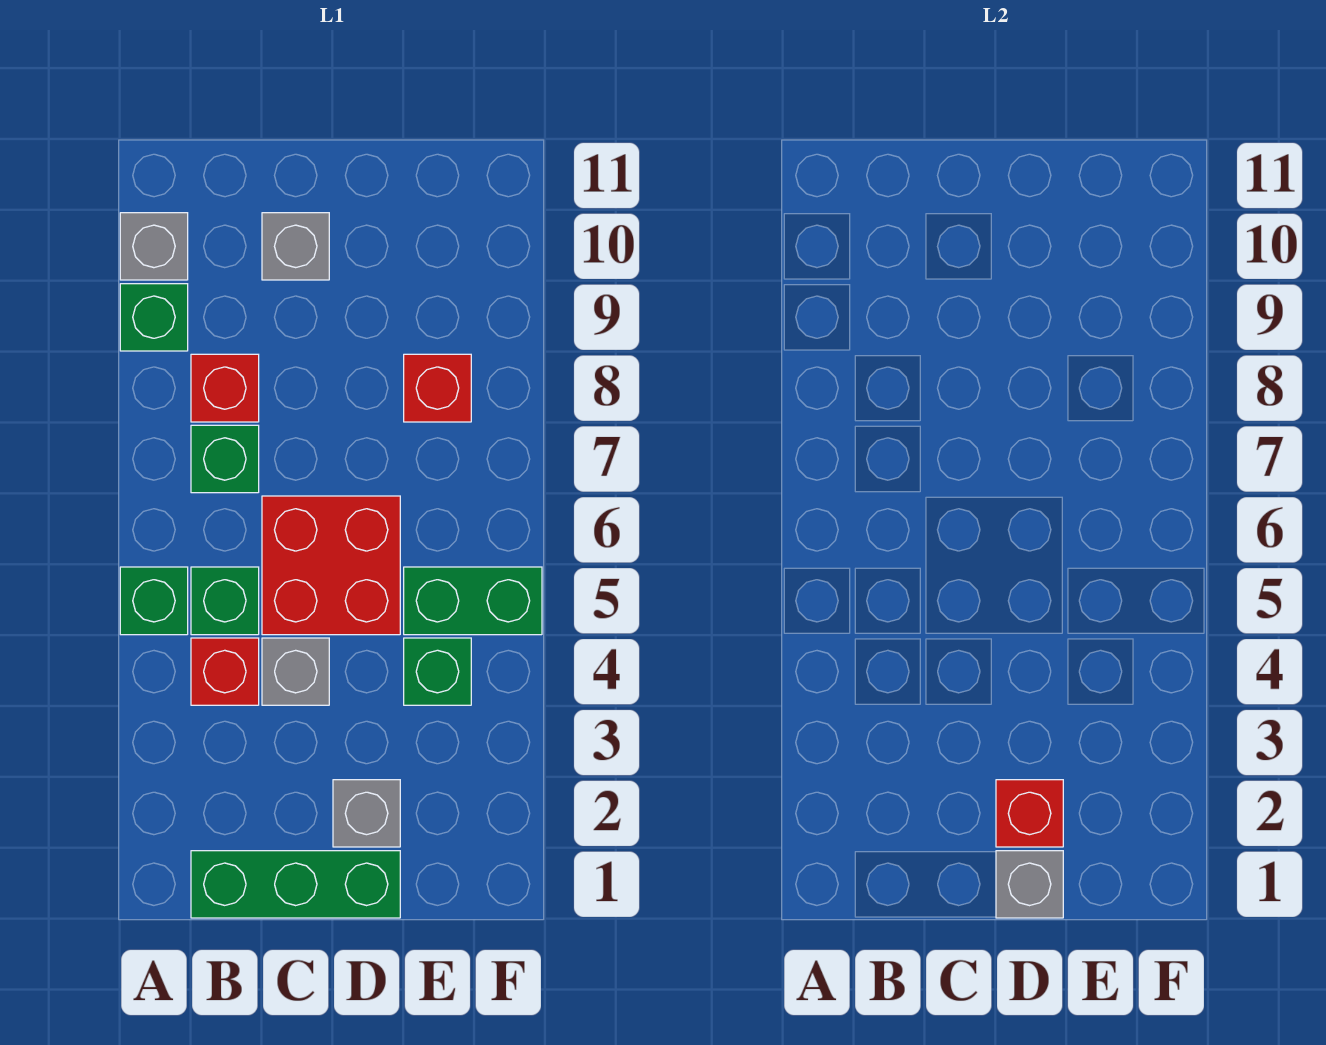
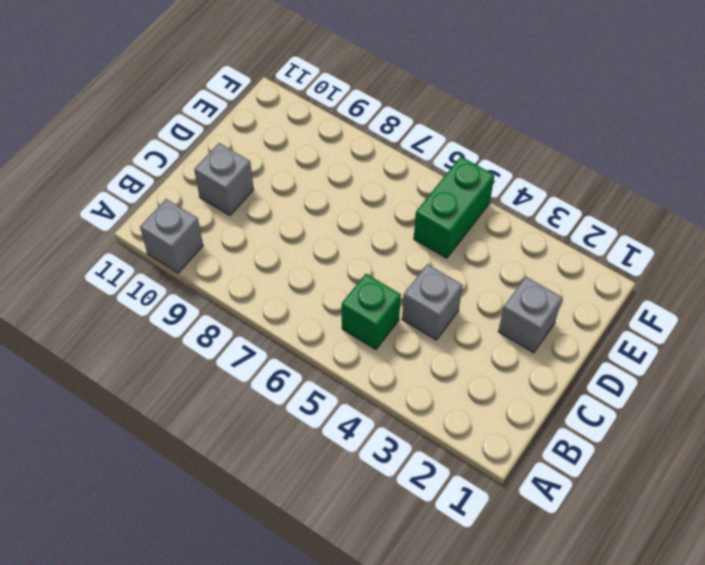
none -> green 1x1 brick [120,567,188,635]
none -> green 1x1 brick [120,284,188,351]
none -> green 1x3 brick [191,851,400,918]

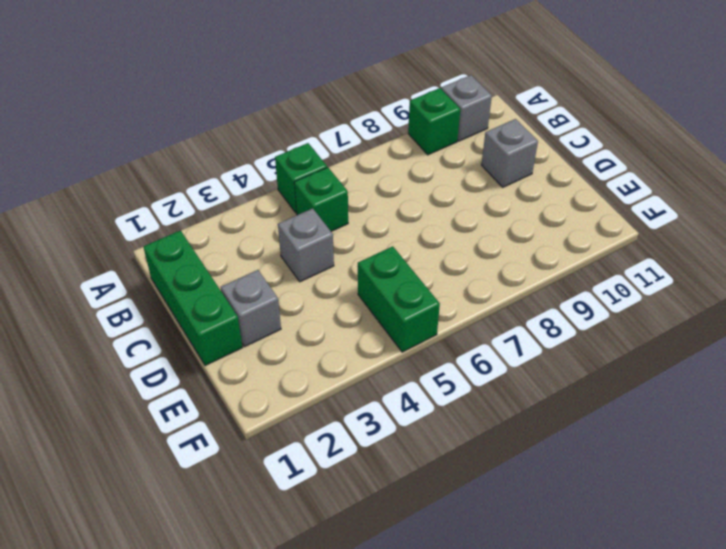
none -> red 1x1 brick [191,638,259,705]
none -> green 1x1 brick [191,425,259,493]
none -> red 1x1 brick [191,354,259,422]

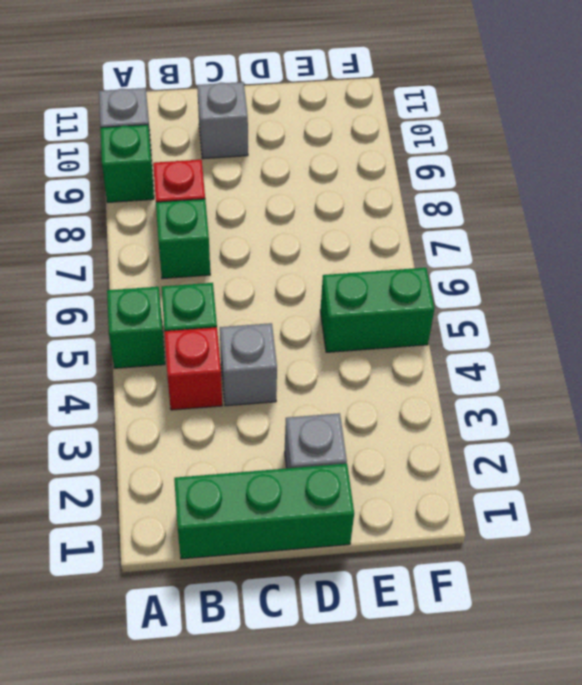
none -> red 2x2 brick [262,496,400,635]
none -> green 1x1 brick [404,638,471,705]
none -> red 1x1 brick [404,354,471,422]

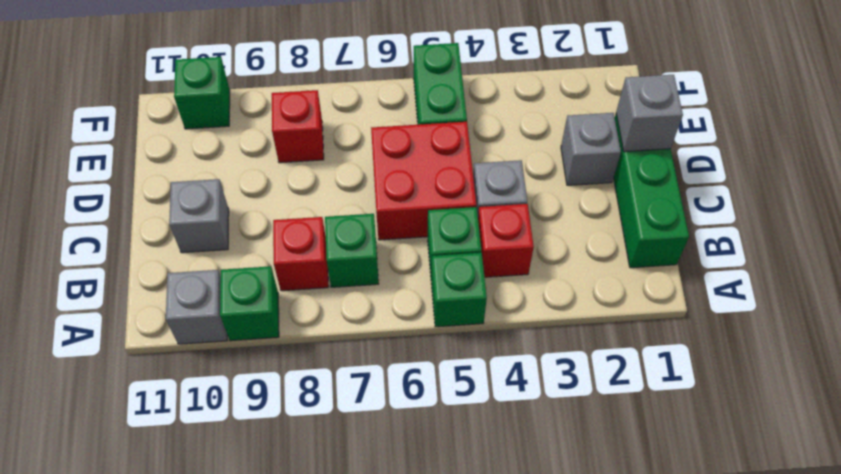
green 1x1 brick [174,57,230,129] -> green 1x1 brick moved to [404,638,471,705]
none -> red 1x1 brick [996,780,1063,847]

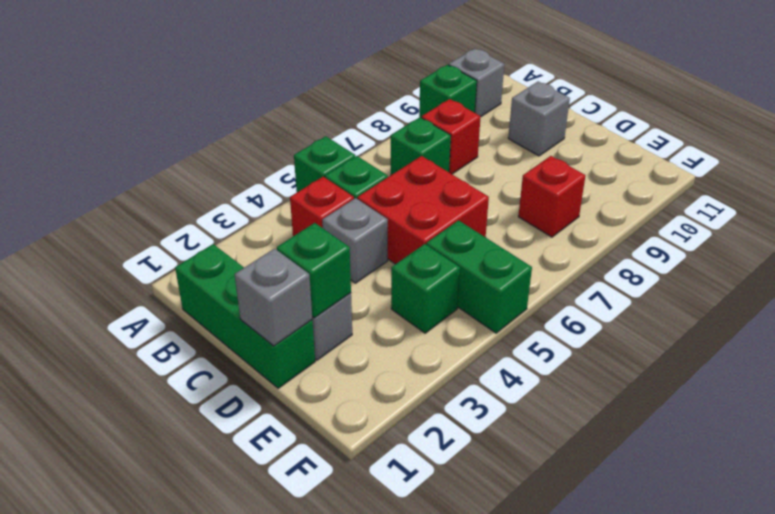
green 1x1 brick [277,223,351,318] -> red 1x1 brick [996,780,1063,847]

